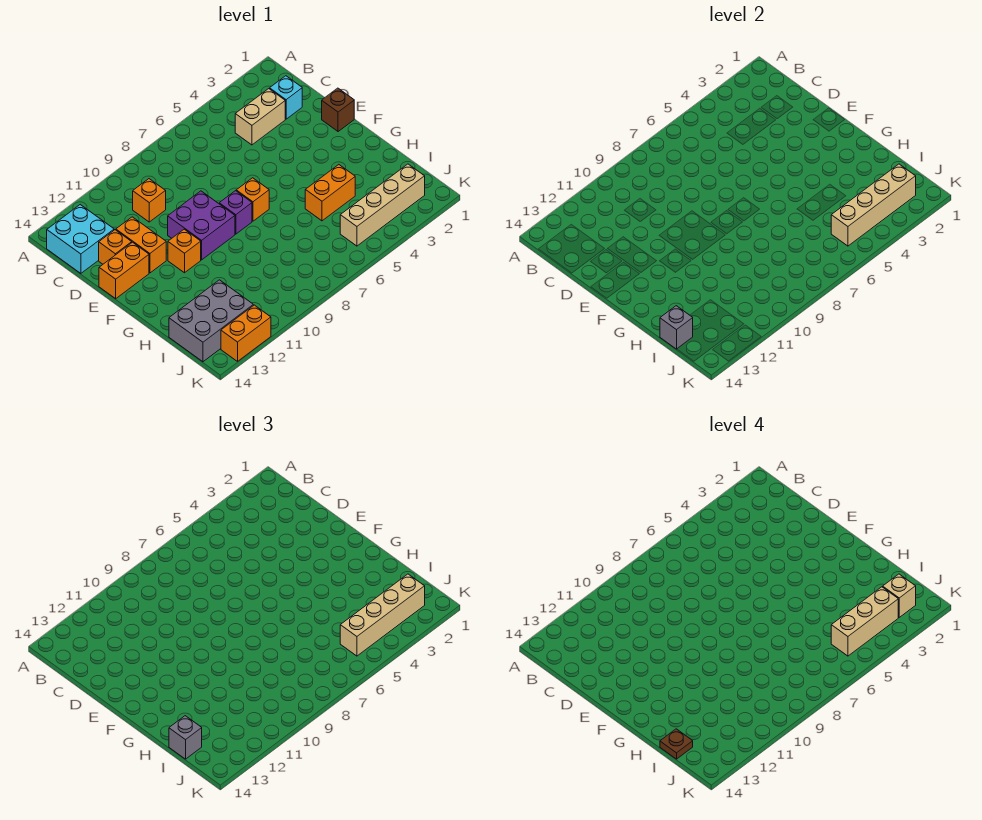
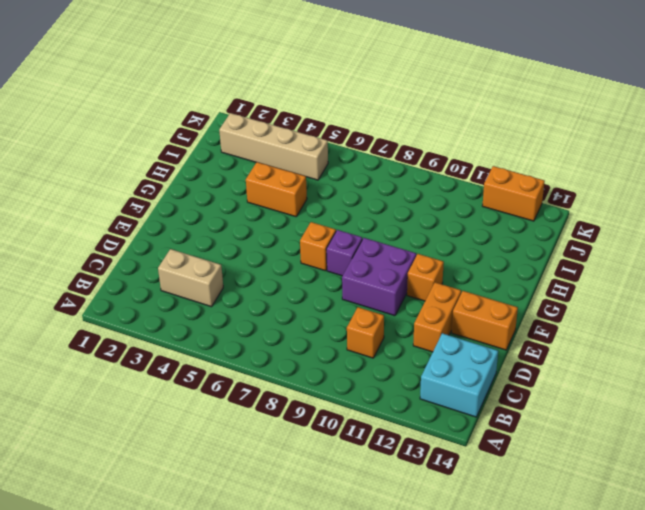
none -> cyan 1x1 brick [270,76,302,119]
none -> orange 1x1 brick [99,230,132,264]
none -> brown 1x1 brick [322,88,354,132]

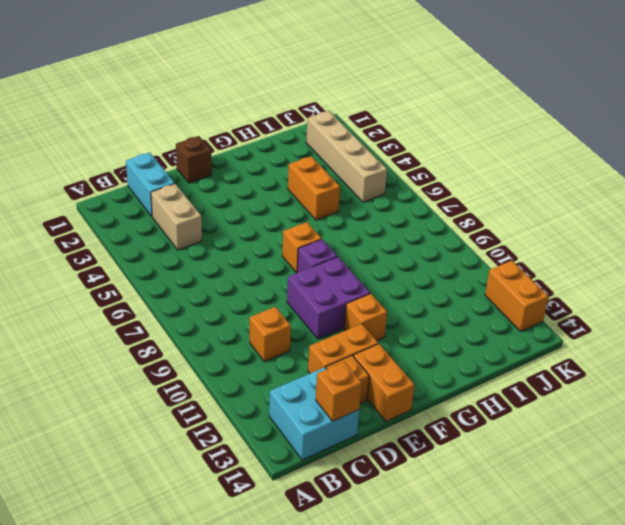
cyan 1x2 brick [126,152,175,216] -> cyan 1x1 brick [270,76,302,119]
orange 1x1 brick [316,362,362,421] -> none
none -> grey 2x3 brick [169,280,253,362]
none -> grey 1x1 brick [660,306,693,349]
none -> tan 1x4 brick [831,164,916,246]

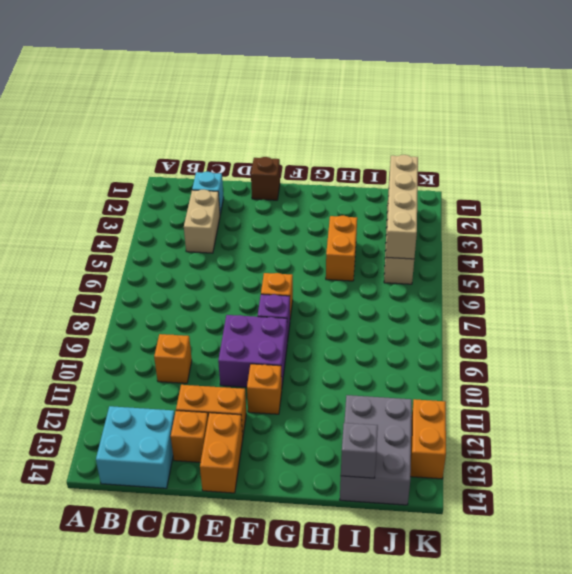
none -> grey 1x1 brick [169,716,202,759]
none -> tan 1x4 brick [340,574,425,656]
none -> brown 1x1 plate [660,729,693,759]

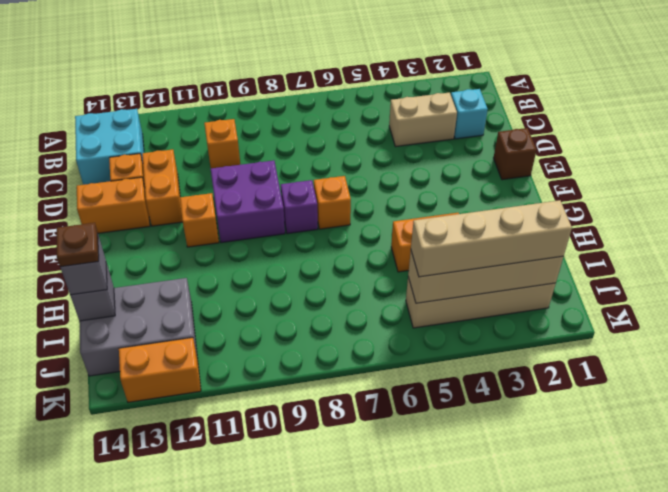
none -> tan 1x1 brick [883,574,916,617]
none -> tan 1x3 brick [831,587,899,656]

